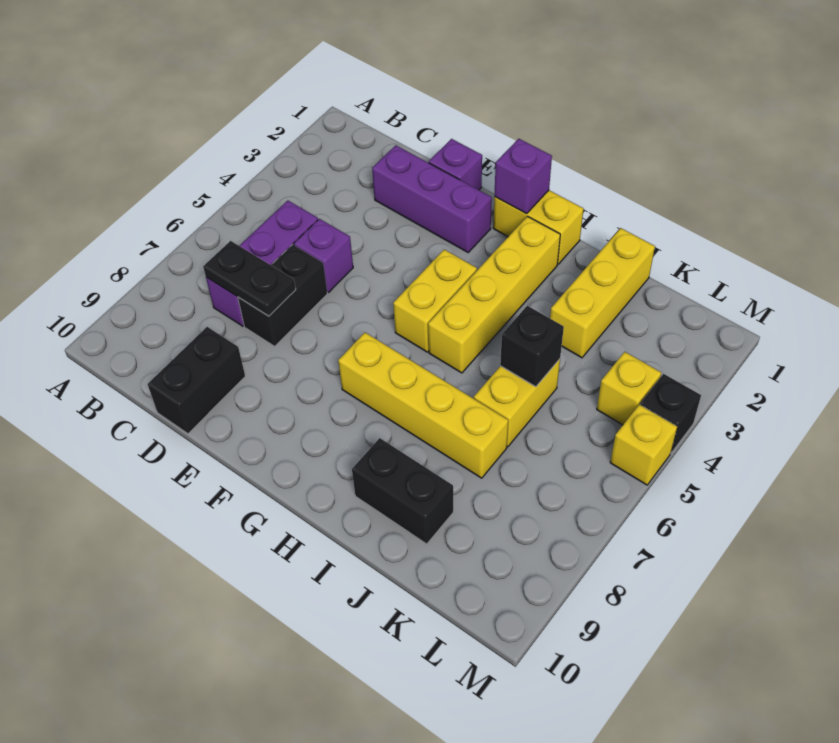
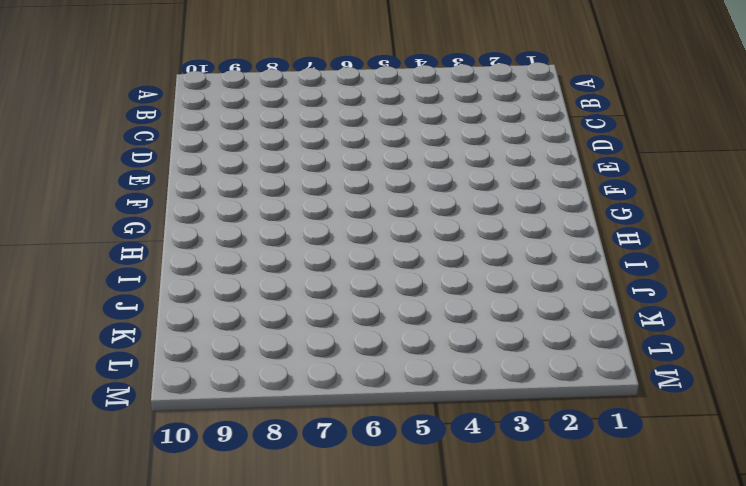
none -> purple 1x3 brick [206,201,318,326]
none -> purple 1x3 brick [372,145,492,252]
none -> purple 1x1 brick [294,219,353,292]

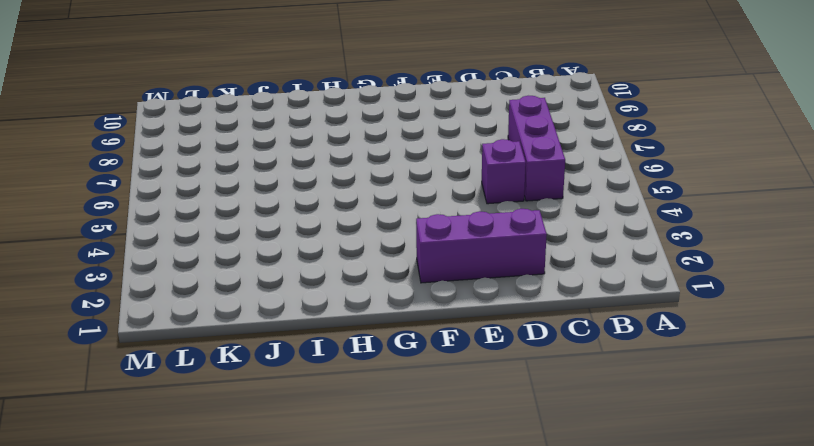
none -> black 1x2 brick [238,245,327,346]
none -> black 1x2 brick [148,327,245,434]
none -> purple 1x1 brick [429,139,482,190]

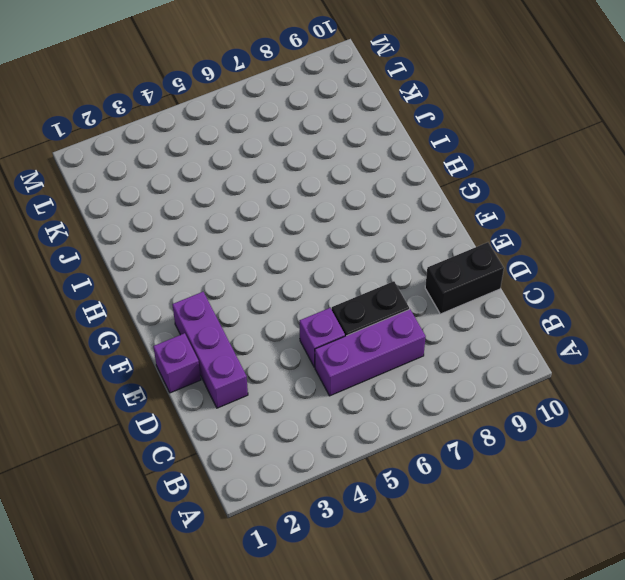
none -> yellow 1x2 brick [493,190,584,264]
none -> yellow 1x2 brick [393,250,477,352]
none -> yellow 1x4 brick [338,333,508,478]

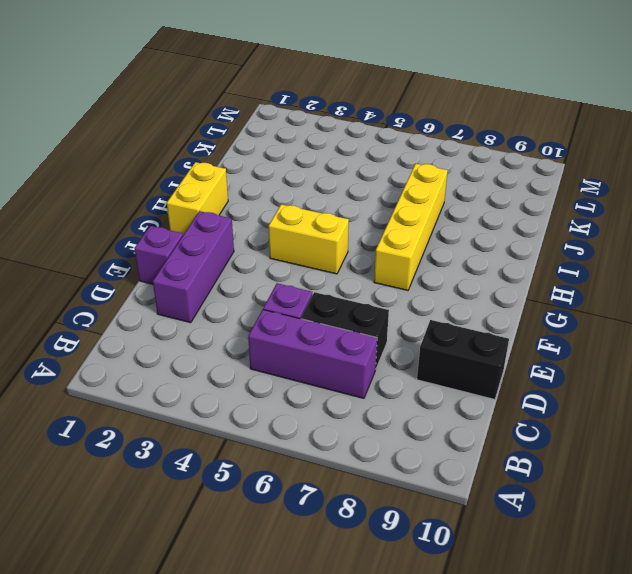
none -> yellow 1x4 brick [428,216,560,373]
none -> black 1x2 brick [352,438,453,544]
none -> yellow 1x3 brick [550,228,655,358]

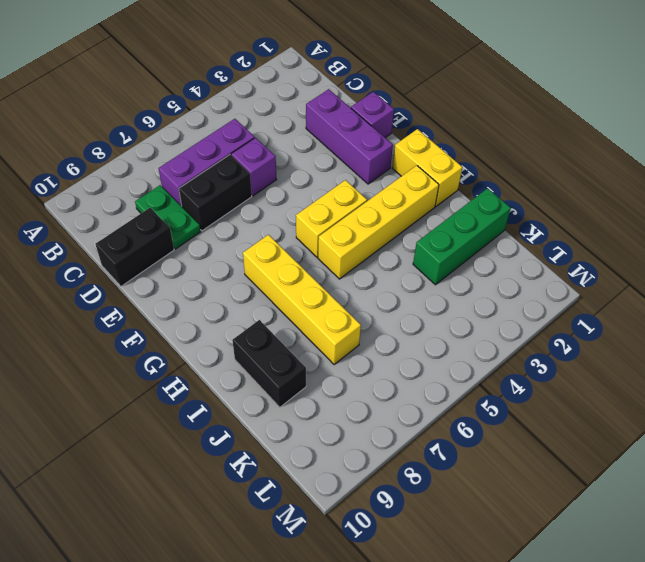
green 1x2 plate [135,185,201,249] -> none
green 1x3 brick [413,188,511,285] -> yellow 1x3 brick [550,228,655,358]
none -> yellow 1x2 brick [474,359,560,447]
none -> yellow 1x1 brick [597,352,661,425]
none -> black 1x1 brick [640,374,701,453]

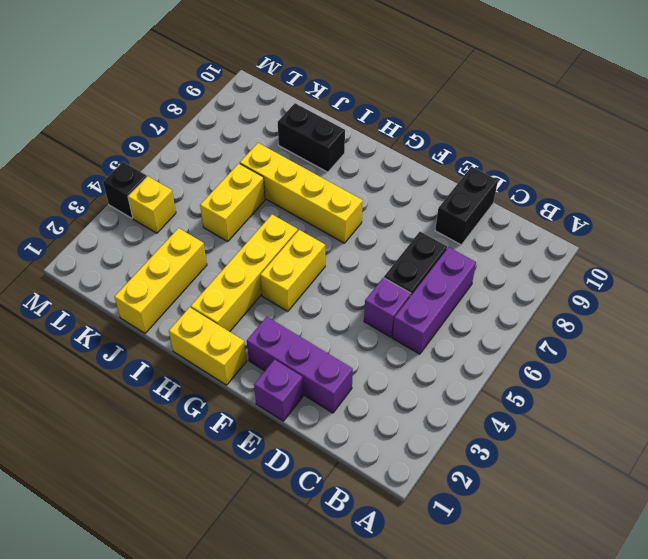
none -> yellow 1x1 brick [610,405,677,485]
none -> black 1x2 plate [203,241,296,316]
none -> purple 1x1 brick [494,139,552,214]

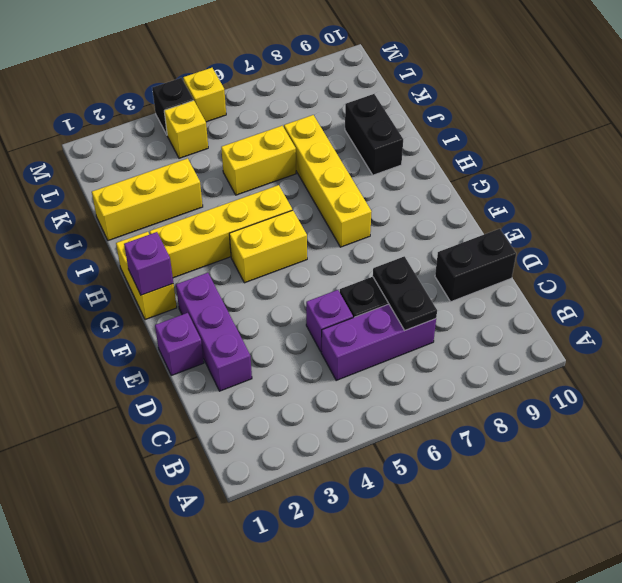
none -> black 1x1 brick [500,306,564,387]

